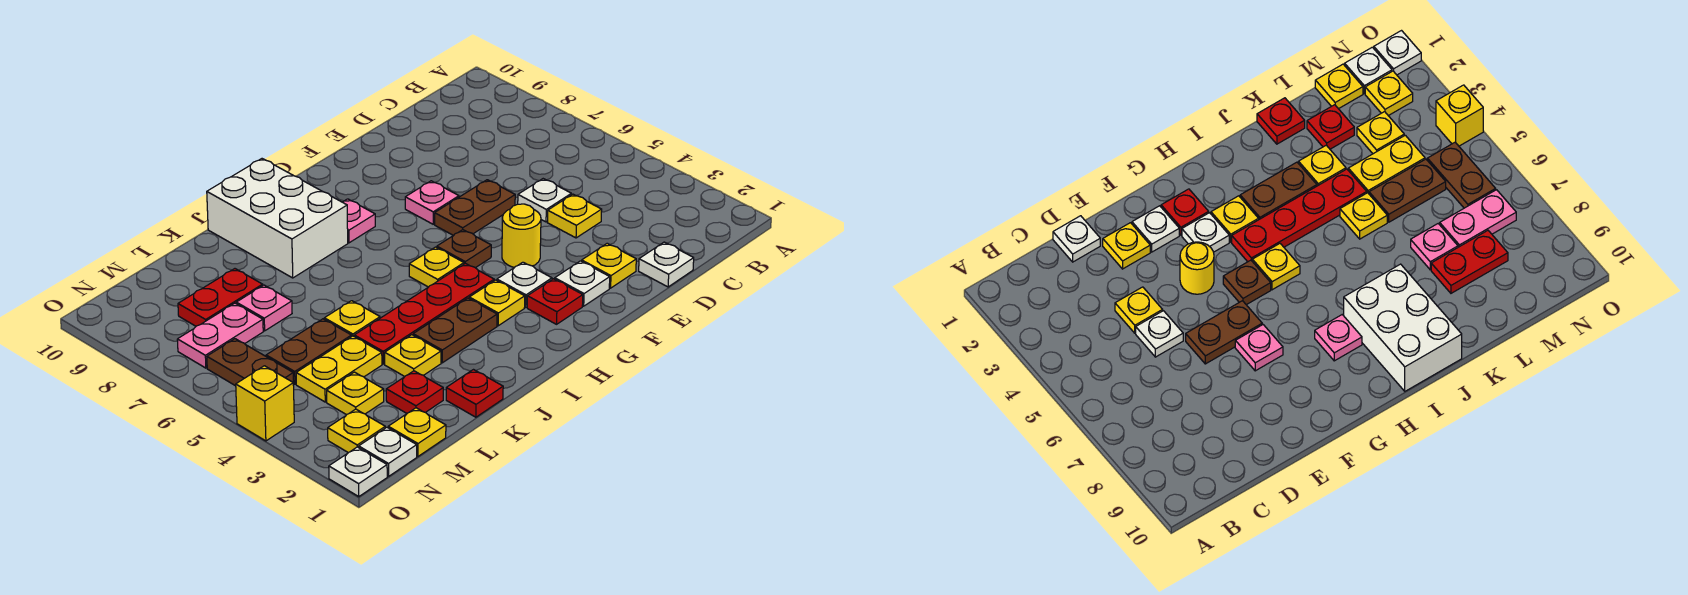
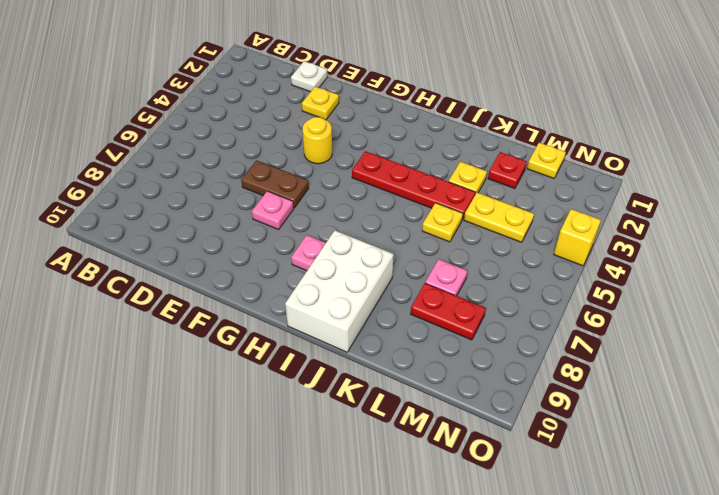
none -> yellow 1x1 plate [548,194,602,238]
none -> white 1x1 plate [518,179,571,222]
none -> white 1x1 plate [555,261,610,306]
none -> red 1x1 plate [527,279,583,324]

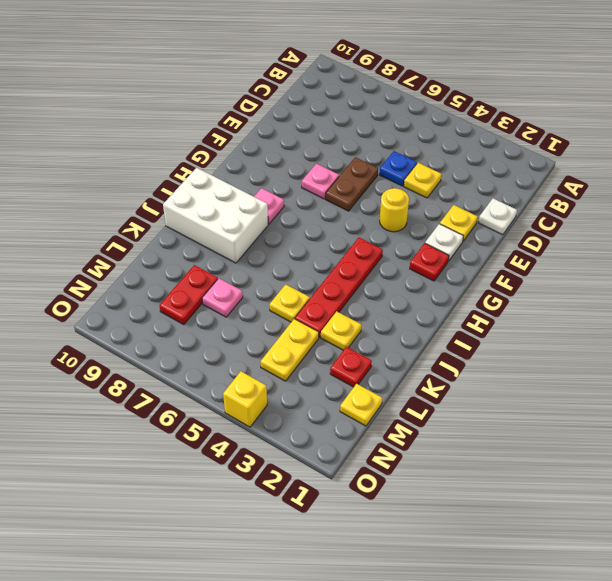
blue 1x1 plate [380,151,417,186] -> white 1x1 plate [518,179,571,222]
none -> white 1x1 plate [497,262,552,307]
none -> brown 1x1 plate [437,230,491,268]
none -> yellow 1x1 plate [469,280,525,326]
none -> yellow 1x1 plate [409,247,464,287]

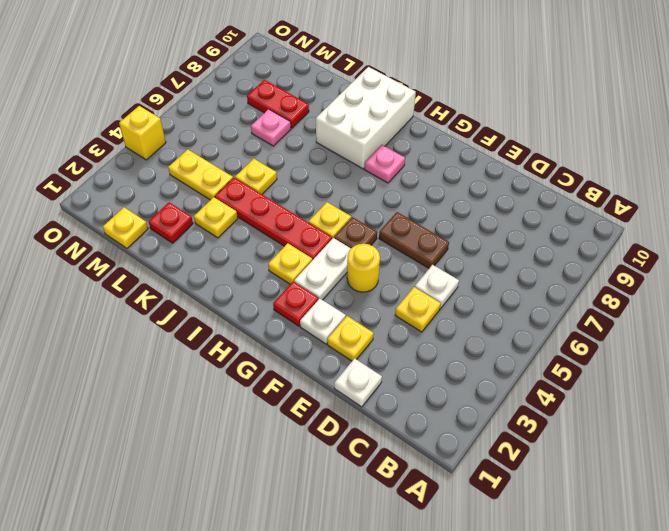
white 1x2 plate [294,238,351,300] -> white 1x1 plate [497,262,552,307]
none -> pink 1x1 plate [405,181,459,224]
none -> brown 1x2 plate [413,298,497,363]
none -> red 1x1 plate [446,370,503,417]
none -> brown 1x2 plate [266,319,352,384]

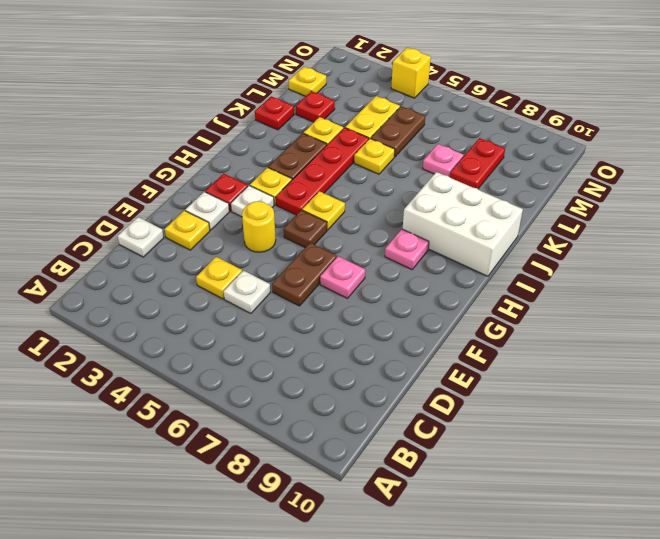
none -> yellow 1x1 plate [327,372,384,415]
none -> pink 1x2 plate [177,303,263,368]
none -> white 1x1 plate [359,427,417,476]
none -> yellow 1x1 plate [328,409,385,453]

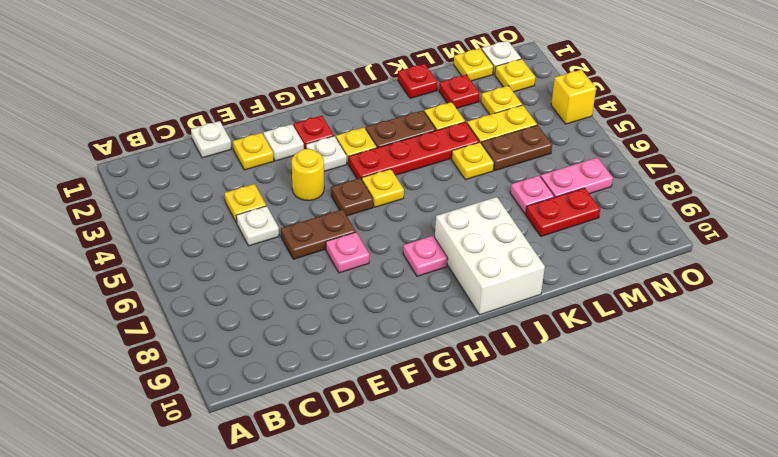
none -> brown 1x2 plate [207,339,294,386]
none -> white 1x1 plate [329,447,387,497]

